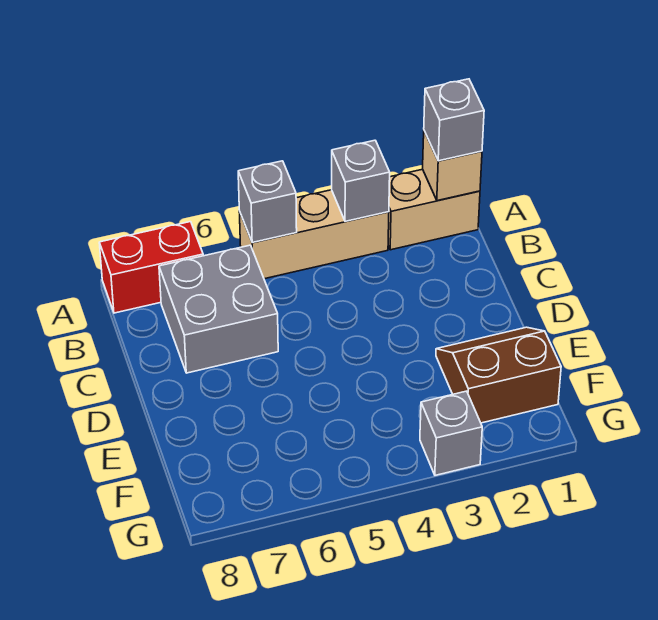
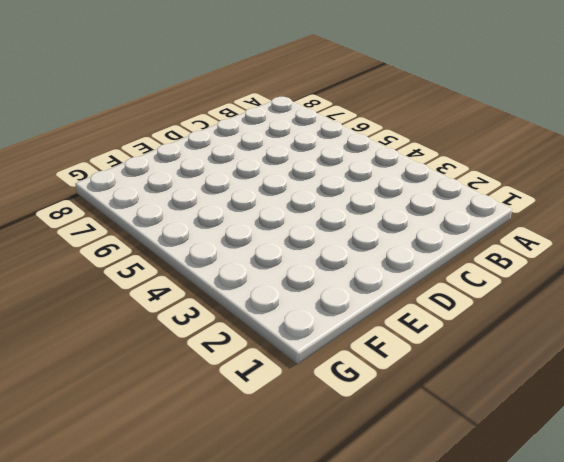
none -> tan 1x2 brick [388,169,480,250]
none -> tan 1x3 brick [239,190,389,279]

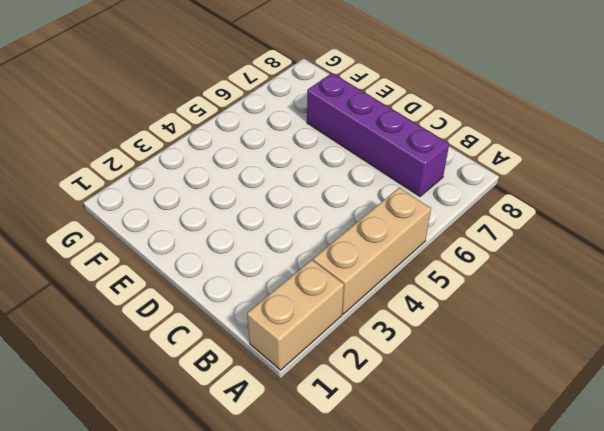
purple 1x4 brick [307,73,449,196] -> grey 2x2 brick [159,245,278,373]
none -> red 1x2 brick [99,222,203,313]
none -> brown 2x2 slope [436,327,561,423]

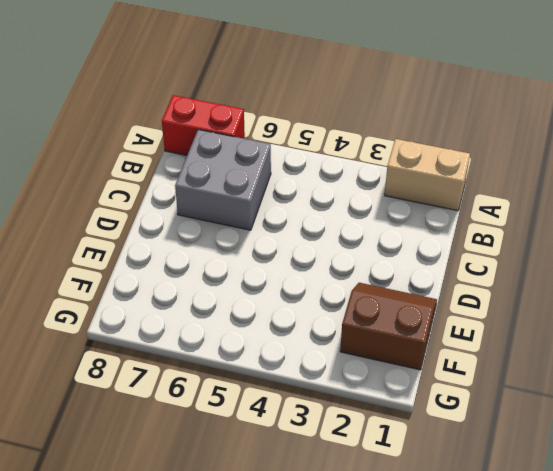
none -> tan 1x3 brick [239,190,389,279]
none -> grey 1x1 brick [420,391,482,475]

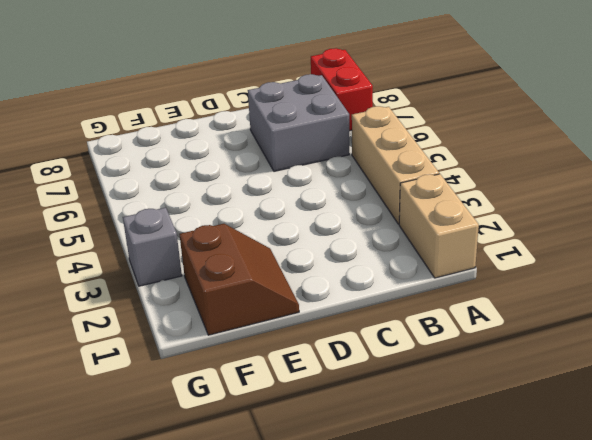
none -> tan 1x1 brick [423,131,482,201]
none -> grey 1x1 brick [332,140,390,221]

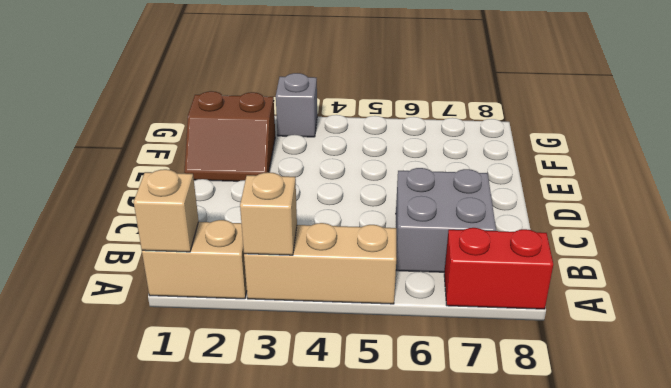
tan 1x1 brick [240,172,297,255] -> grey 1x1 brick [332,140,390,221]
none -> grey 1x1 brick [238,161,297,242]
none -> grey 1x1 brick [424,79,484,161]

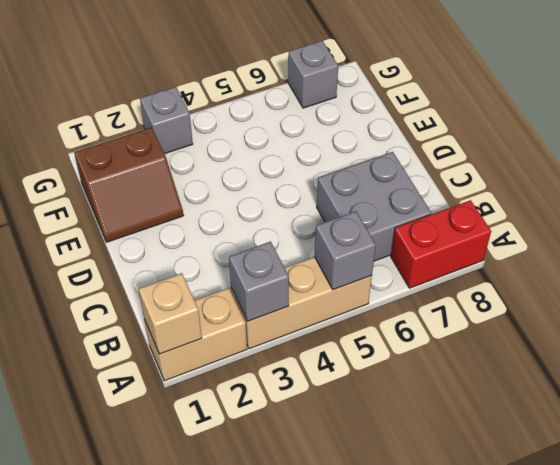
grey 1x1 brick [288,41,338,108] -> grey 1x1 brick moved to [424,79,484,161]

